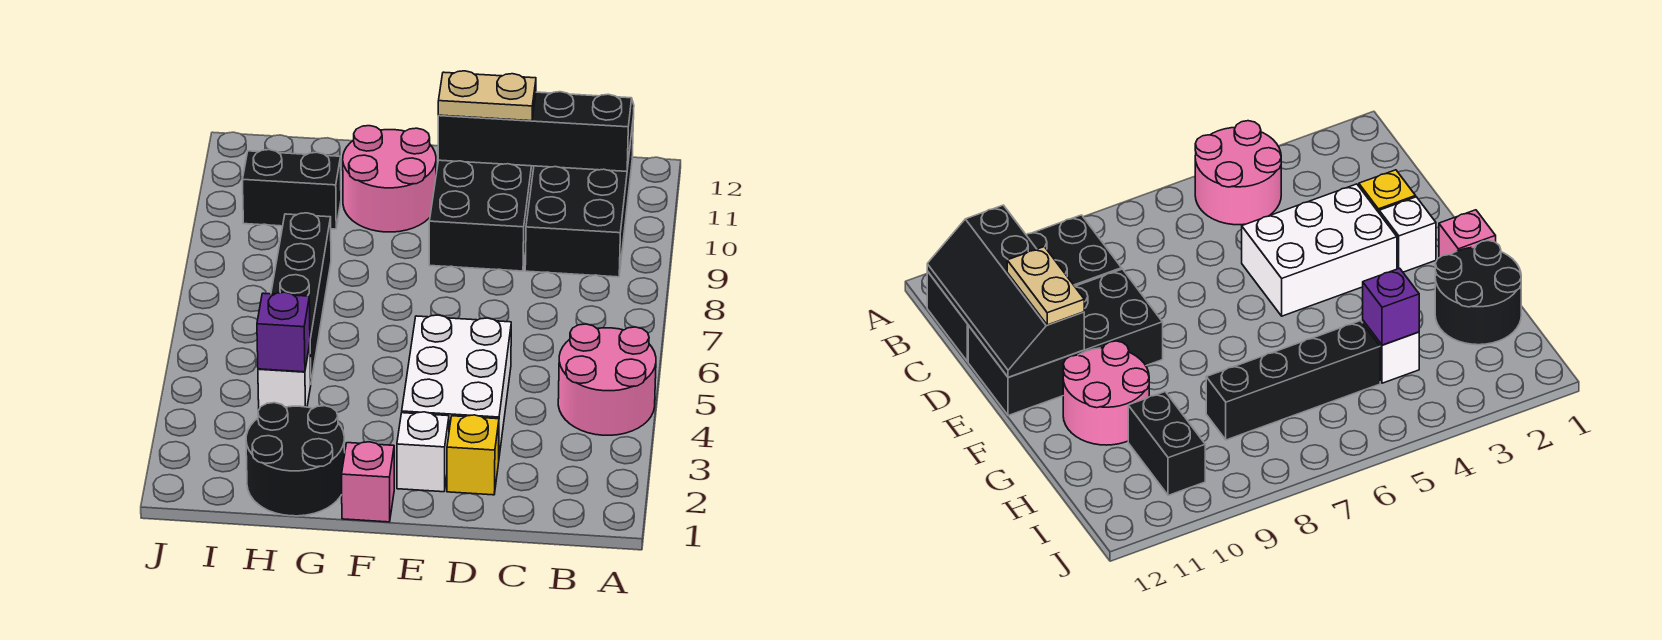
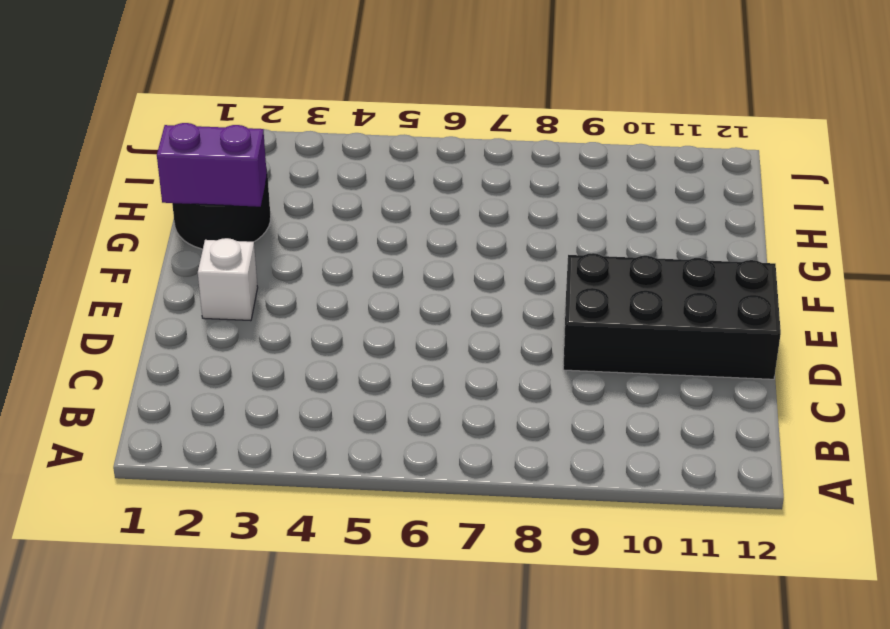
purple 1x2 brick [157,123,267,207] -> none
none -> pink 2x2 round brick [558,324,656,435]
none -> black 2x4 brick [525,116,634,277]
none -> yellow 1x1 brick [447,415,499,495]

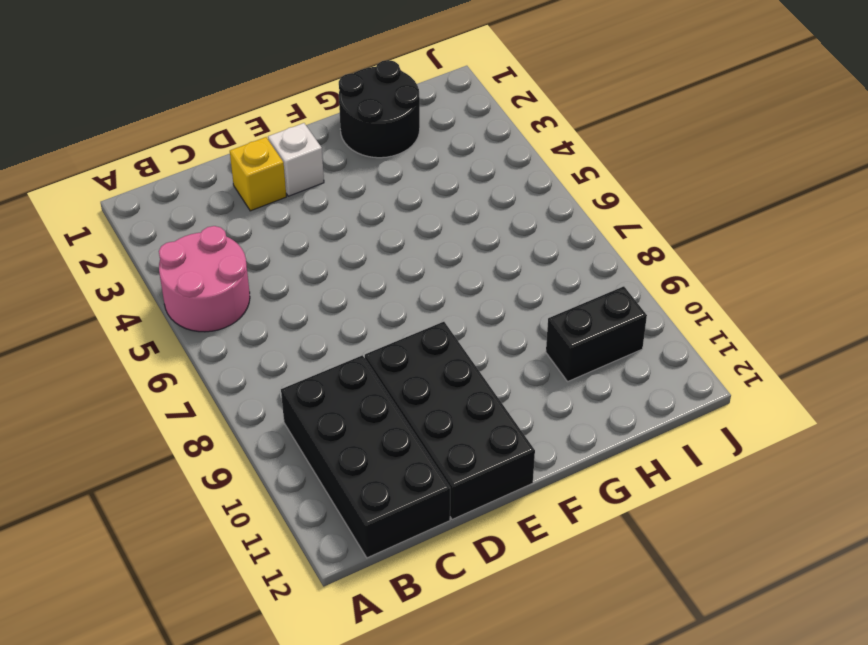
none -> white 2x3 brick [402,315,511,456]
none -> pink 1x1 brick [342,442,394,522]
none -> pink 2x2 round brick [343,126,436,232]

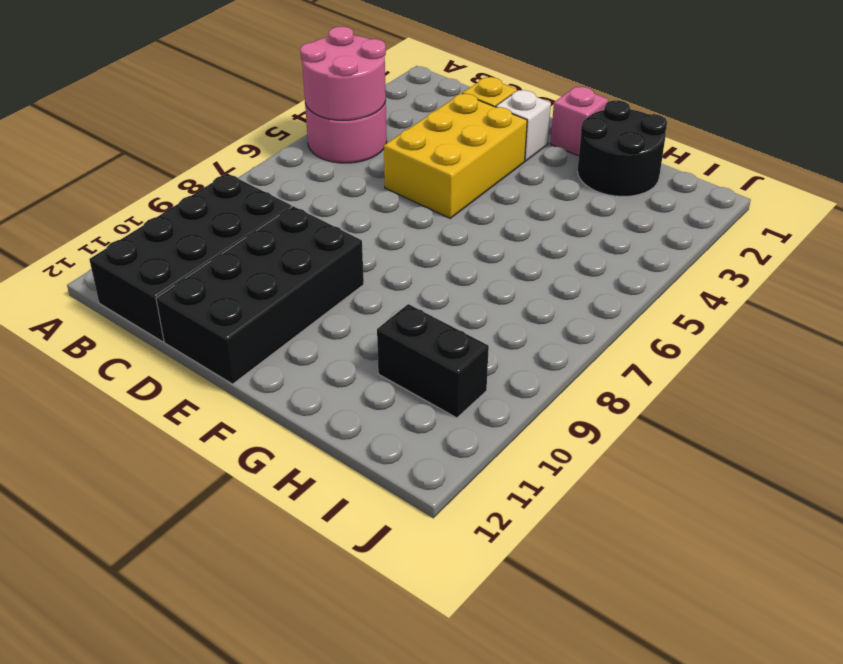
pink 2x2 round brick [300,26,386,120] -> pink 2x2 round brick moved to [343,126,436,232]
yellow 2x3 brick [384,93,527,218] -> white 2x3 brick [402,315,511,456]
none -> white 1x1 brick [258,344,311,409]
none -> black 1x4 brick [271,213,331,381]
none -> black 2x4 slope [438,92,634,171]

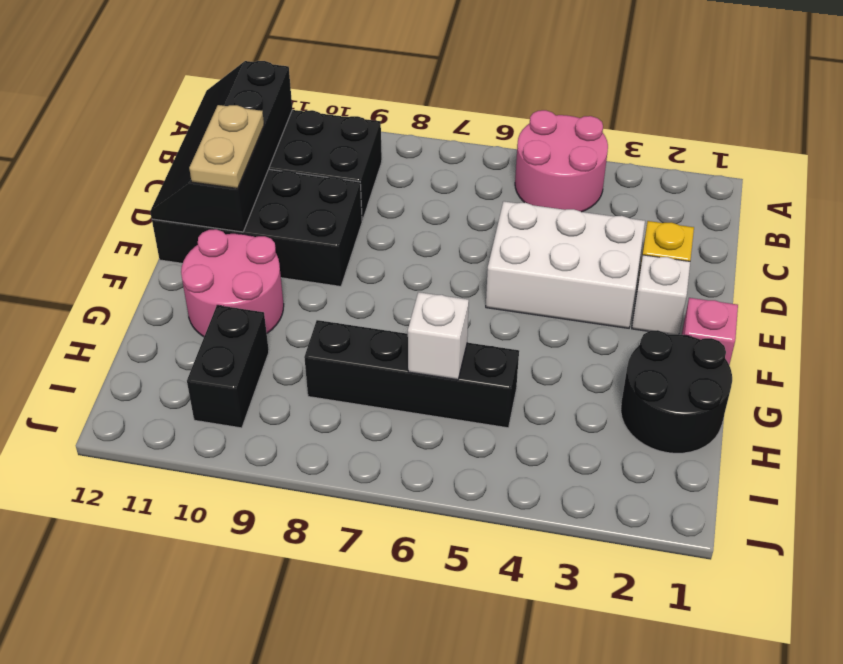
white 1x1 brick [408,292,469,380] -> white 1x1 brick moved to [258,344,311,409]
none -> purple 1x1 brick [257,292,310,372]

